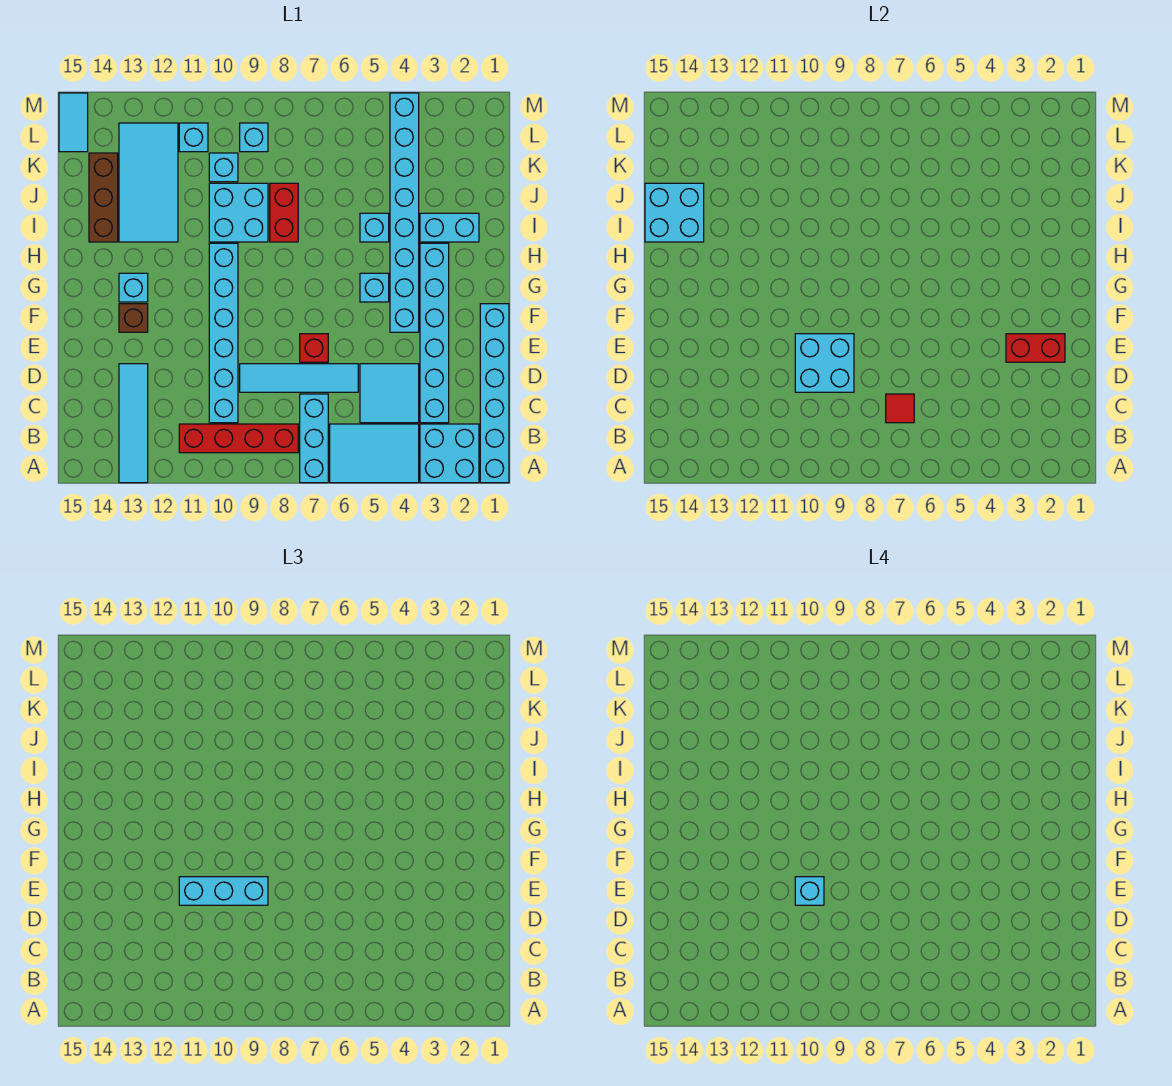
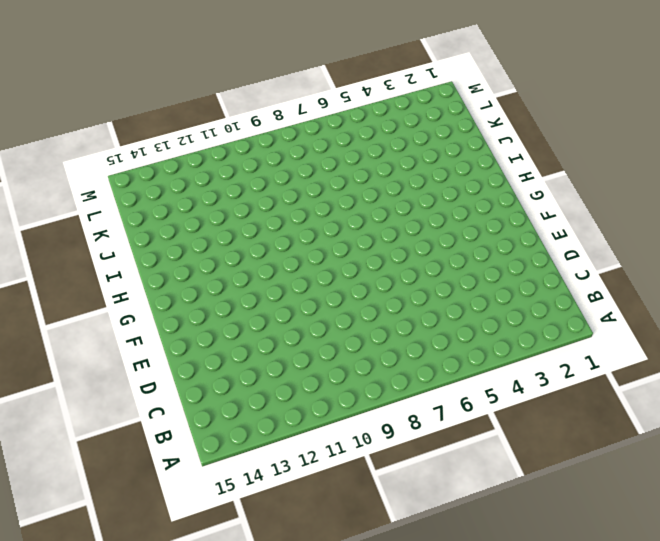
none -> cyan 1x6 brick [480,304,509,483]
none -> cyan 2x2 brick [420,424,479,483]
none -> cyan 2x3 tile [330,424,419,483]
none -> cyan 1x3 brick [300,394,328,483]

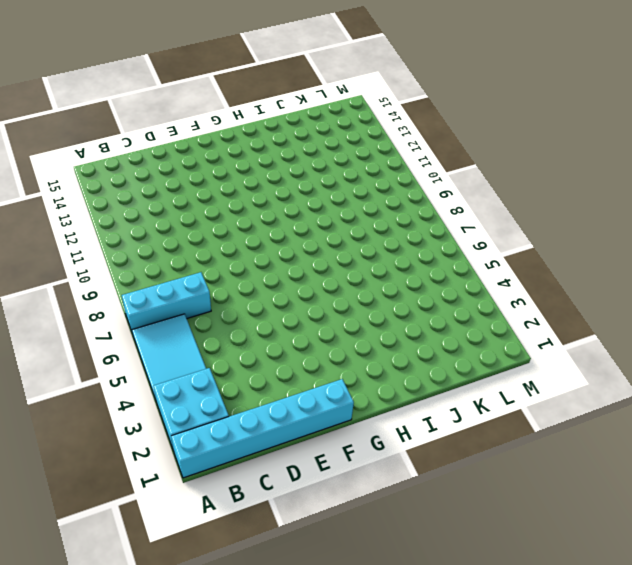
none -> cyan 1x4 tile [119,364,148,483]
none -> red 1x4 brick [179,424,298,453]
none -> cyan 1x6 brick [420,243,449,423]
none -> cyan 2x2 tile [360,364,419,423]

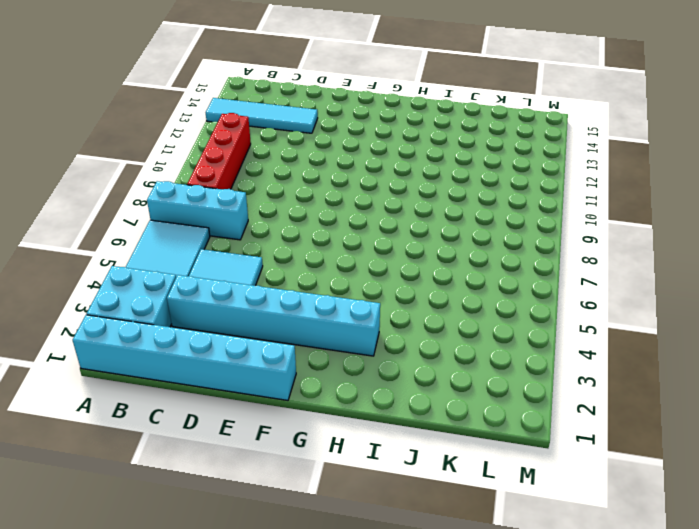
none -> cyan 1x6 brick [209,243,238,423]
none -> cyan 1x4 tile [240,364,358,392]
none -> red 1x1 brick [300,334,328,362]
none -> cyan 1x8 brick [390,93,419,332]

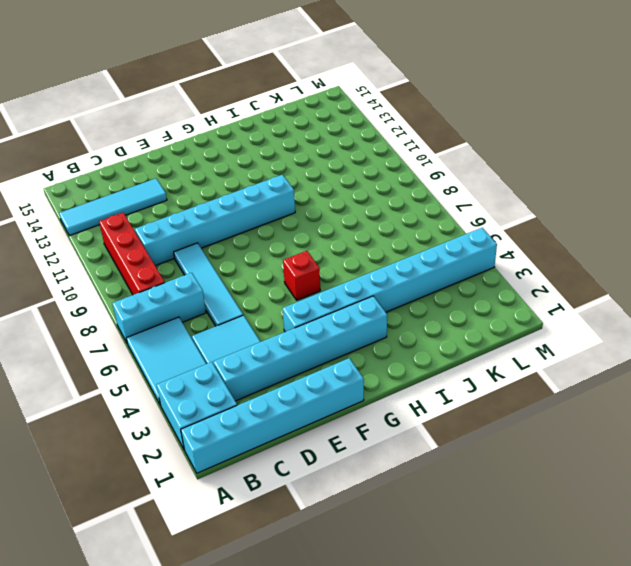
red 1x1 brick [283,251,320,300] -> red 1x1 brick moved to [300,334,328,362]
none -> brown 1x1 brick [119,304,148,332]
none -> cyan 1x1 brick [360,273,389,302]
none -> cyan 1x1 brick [119,273,148,302]
none -> cyan 1x2 brick [420,213,479,242]

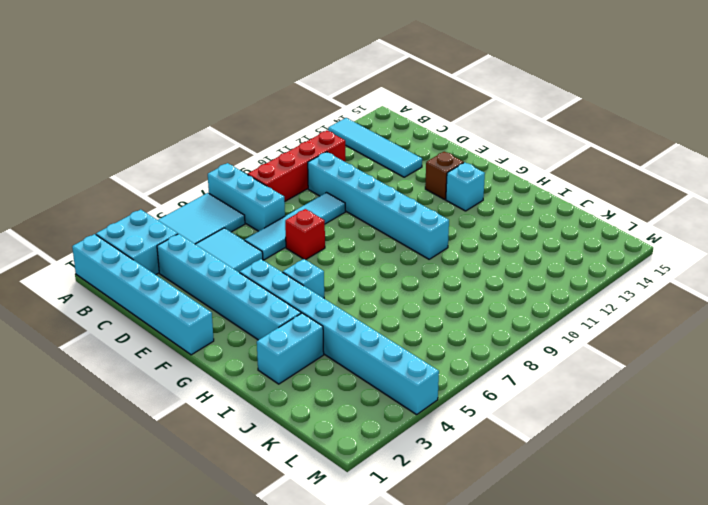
none -> cyan 1x1 brick [360,213,389,242]
none -> red 1x2 brick [270,183,298,242]
none -> cyan 2x2 brick [209,183,268,242]
none -> cyan 2x4 tile [119,123,178,242]

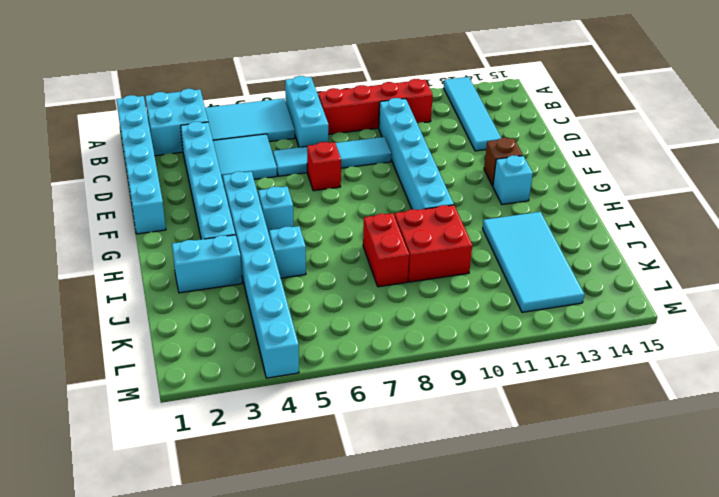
red 2x2 brick [395,205,472,282] -> cyan 2x2 brick [209,183,268,242]
none -> brown 1x3 brick [89,153,118,242]
none -> cyan 1x1 brick [209,153,238,182]
none -> cyan 1x1 brick [240,123,268,152]
none -> cyan 1x1 brick [179,123,208,152]

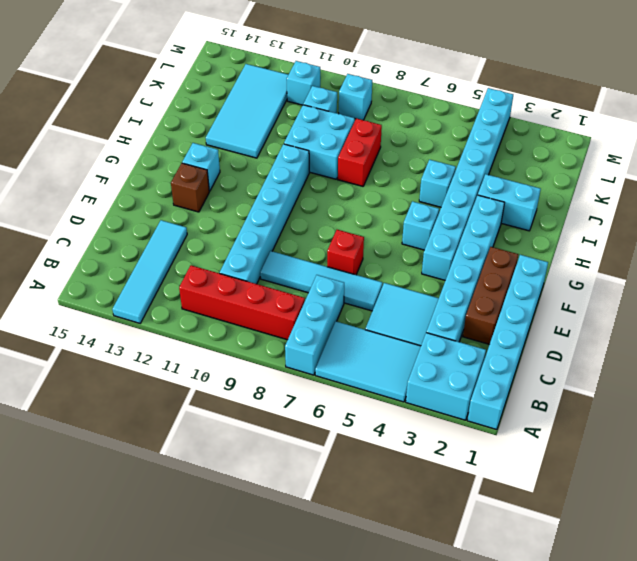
brown 1x3 brick [463,247,518,344] -> brown 1x3 brick moved to [89,153,118,242]
none -> cyan 1x2 tile [59,93,88,152]
none -> red 1x1 tile [886,394,914,423]
none -> cyan 2x2 brick [795,334,854,392]
none -> red 1x2 brick [1006,334,1065,362]

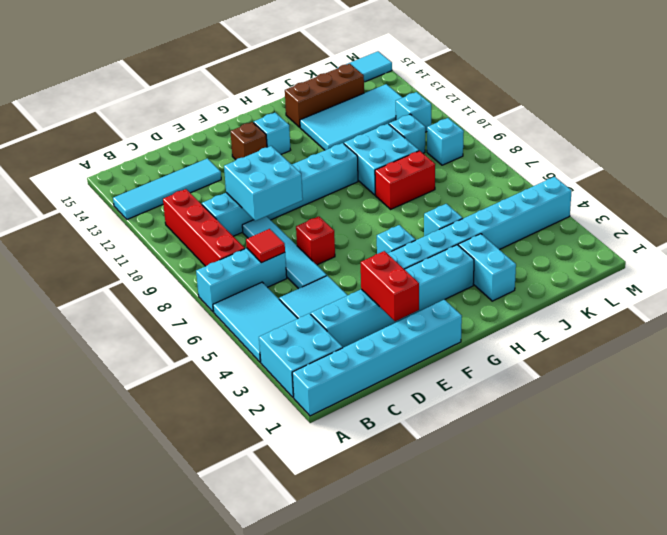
none -> cyan 2x2 brick [645,183,704,242]
none -> cyan 1x3 brick [179,877,268,905]
none -> cyan 1x1 brick [795,877,824,905]

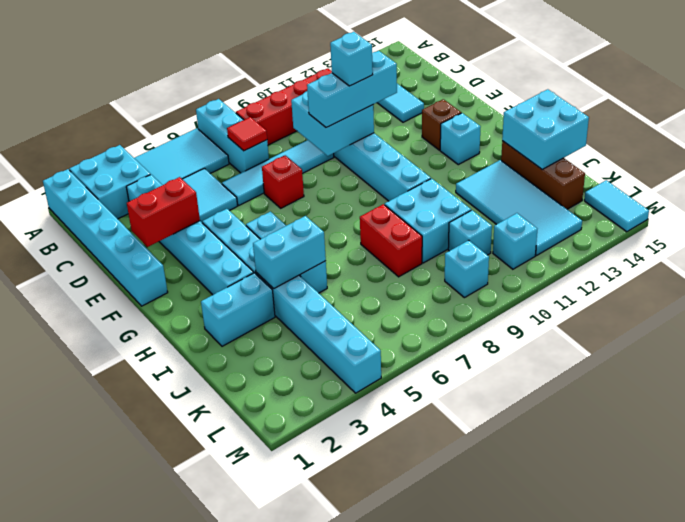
cyan 1x2 brick [253,216,326,289] -> none

